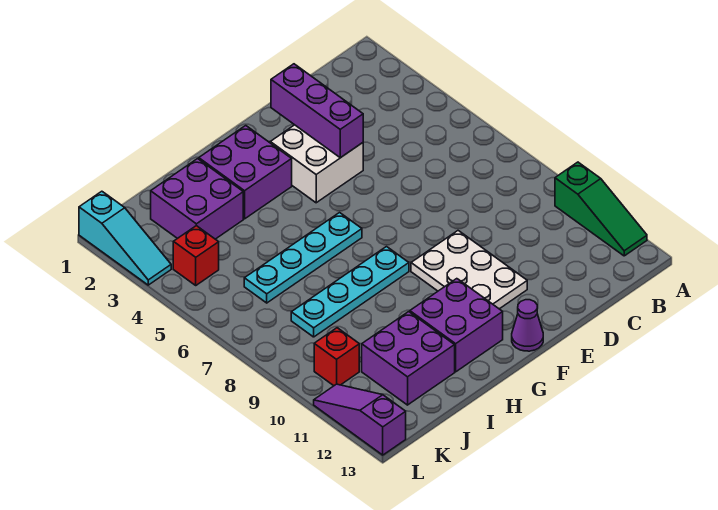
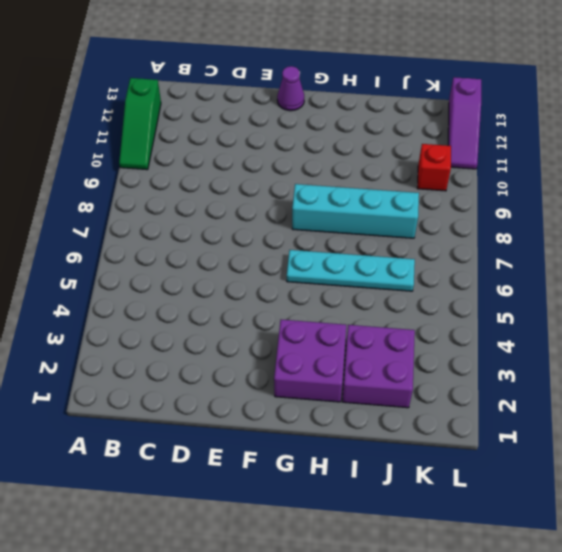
green 1x3 slope [119,78,161,170] -> green 1x3 slope turned to [555,162,647,256]
cyan 1x4 brick [292,184,419,238] -> cyan 1x4 plate [291,247,409,337]
none -> white 2x2 brick [270,125,363,203]
none -> white 2x3 plate [411,231,527,309]
none -> purple 2x2 brick [410,279,503,372]

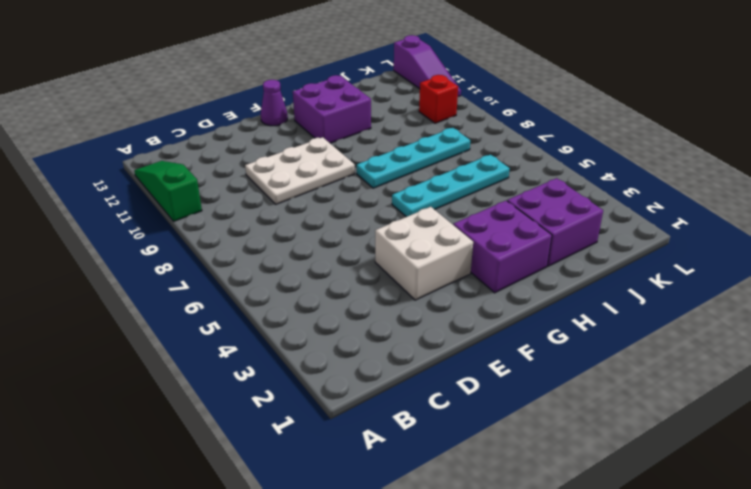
white 2x3 plate [245,137,355,204] -> white 2x3 plate turned to [411,231,527,309]
none -> purple 2x2 brick [362,312,455,405]
none -> red 1x1 brick [173,226,219,285]
none -> cyan 1x3 slope [79,191,171,285]

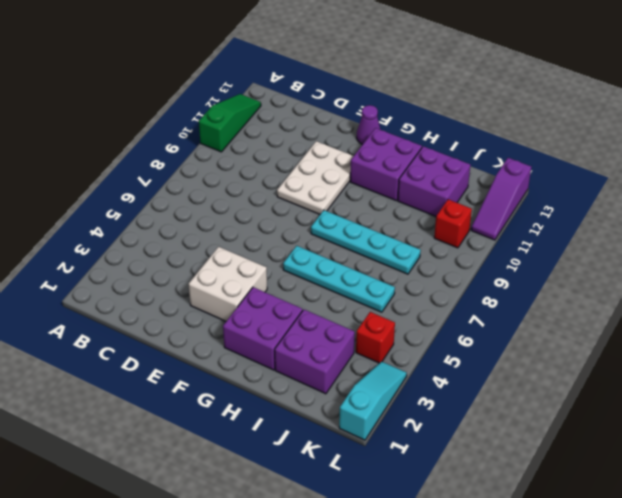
none -> purple 1x3 brick [271,64,363,158]

